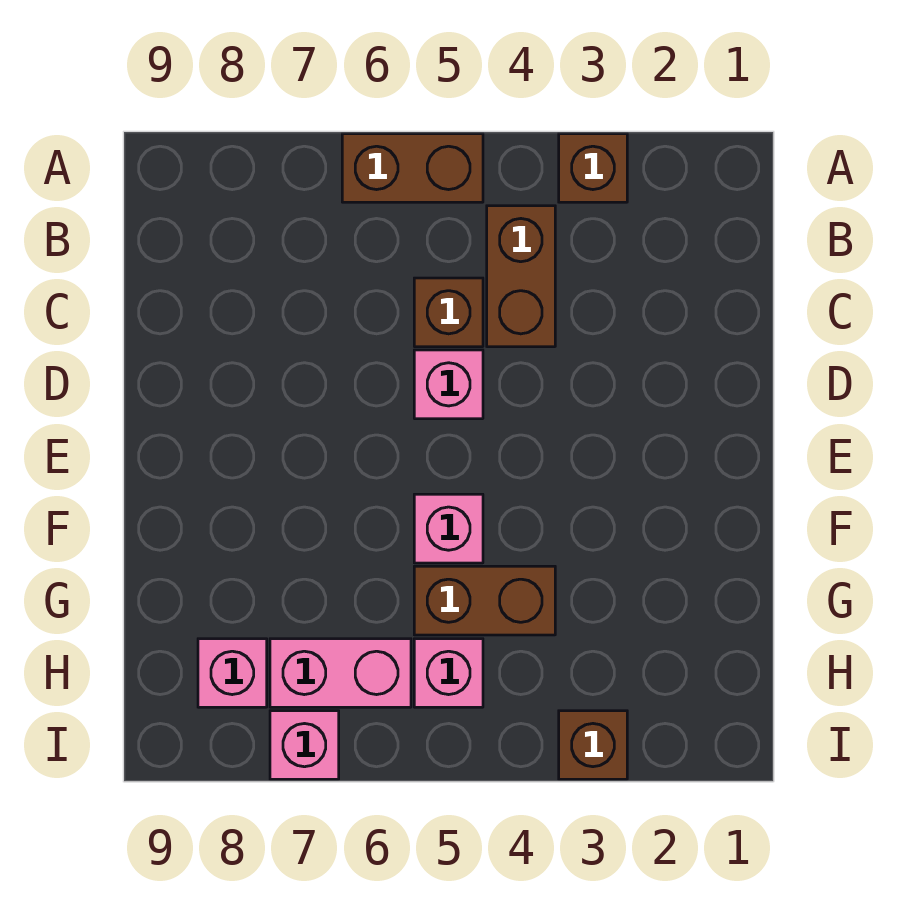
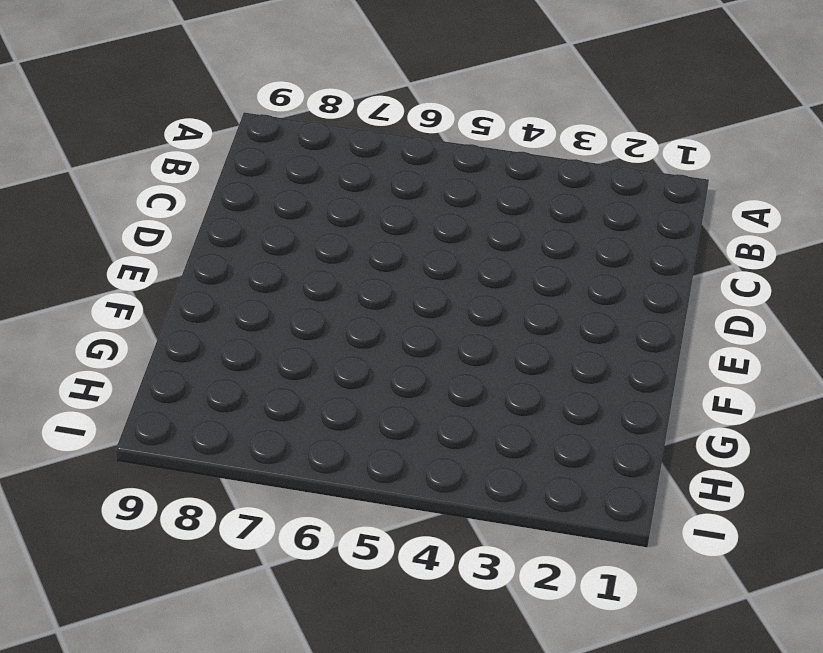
none -> brown 1x1 brick [559,134,627,202]
none -> brown 1x2 brick [342,134,483,202]
none -> brown 1x2 brick [487,206,555,347]

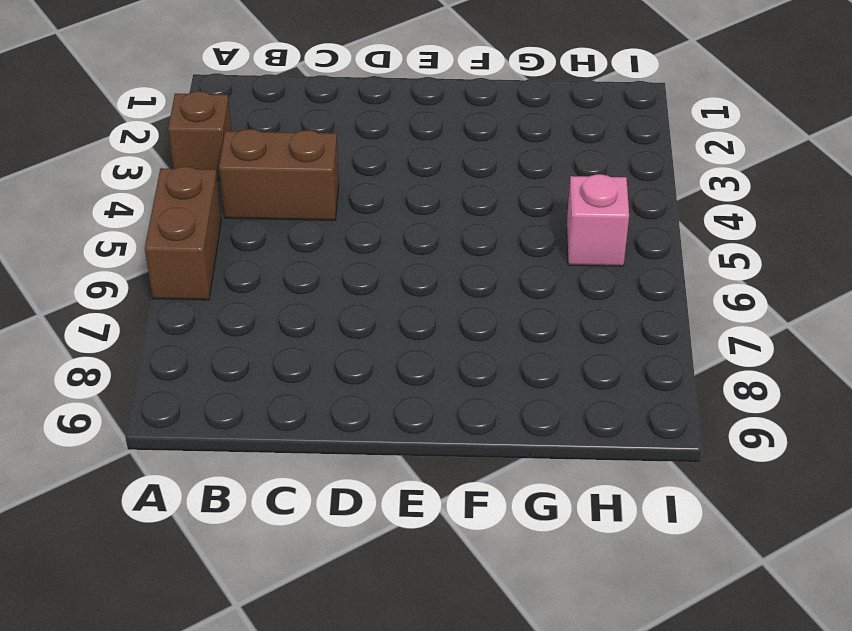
none -> brown 1x1 brick [414,278,483,347]
none -> pink 1x1 brick [414,350,483,419]
none -> pink 1x1 brick [414,494,483,563]

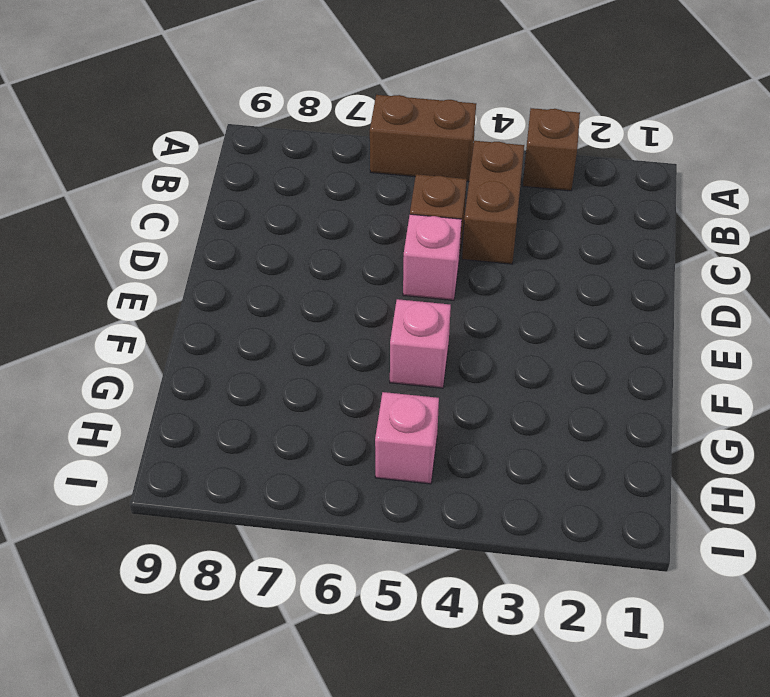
none -> brown 1x2 brick [414,566,555,635]
none -> pink 1x2 brick [270,639,411,707]
none -> pink 1x1 brick [198,639,267,707]

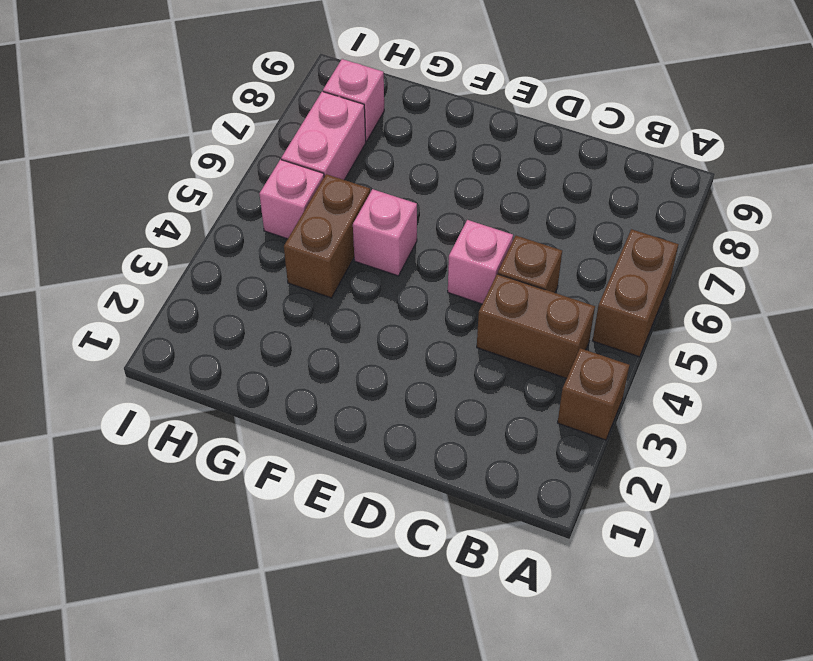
none -> brown 1x1 brick [559,711,627,779]
none -> pink 1x1 brick [270,711,339,779]

